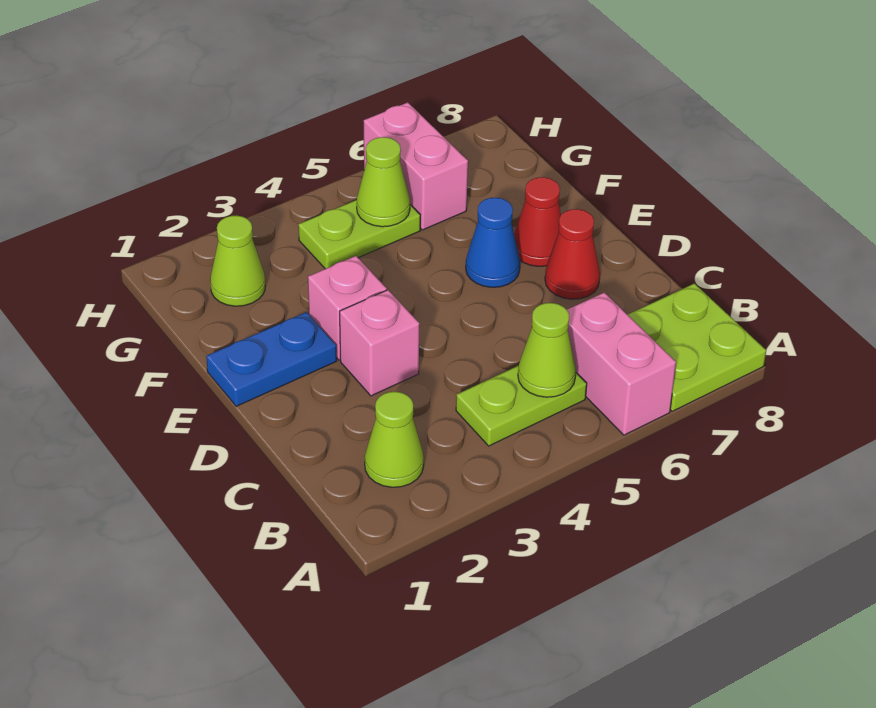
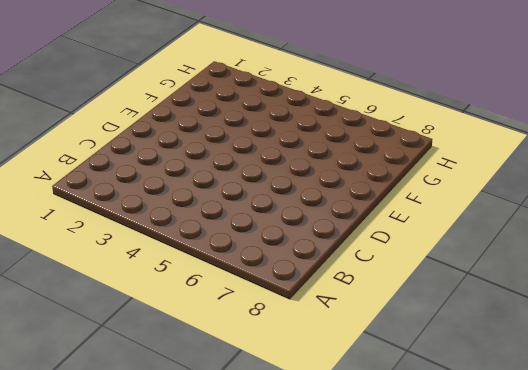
none -> pink 1x2 brick [567,293,676,435]
none -> lime 2x2 plate [628,284,766,411]
none -> lime 1x1 cone [365,392,424,487]

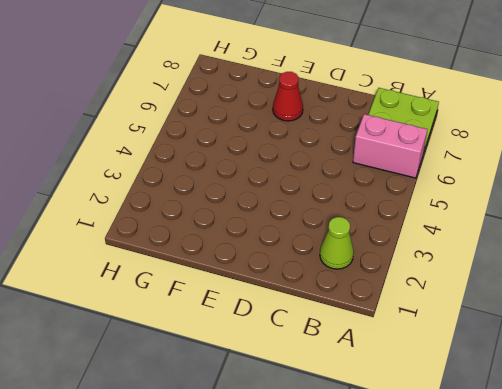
none -> lime 1x2 plate [456,366,587,446]
none -> pink 1x1 brick [340,290,419,396]
none -> red 1x1 cone [545,209,600,299]

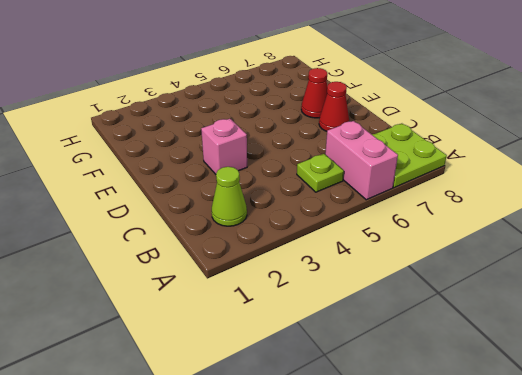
lime 1x1 plate [297,154,344,192] -> lime 1x2 plate [456,366,587,446]
none -> blue 1x2 plate [206,312,337,406]
none -> pink 1x1 brick [308,256,387,360]
none -> blue 1x1 cone [466,198,520,287]

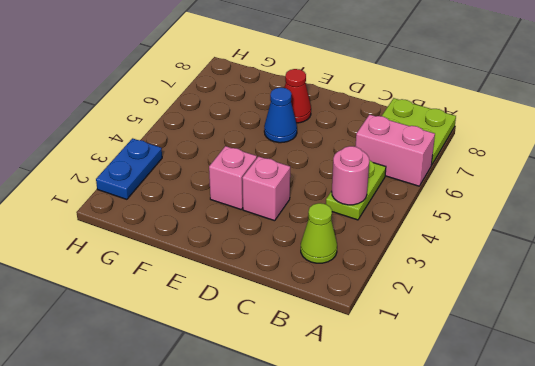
pink 1x1 round brick [332,146,369,205] -> none
blue 1x2 plate [96,138,162,199] -> blue 1x2 plate moved to [206,312,337,406]
none -> red 1x1 cone [545,209,600,299]
none -> lime 1x1 cone [210,216,265,306]
none -> lime 1x2 plate [298,200,420,269]

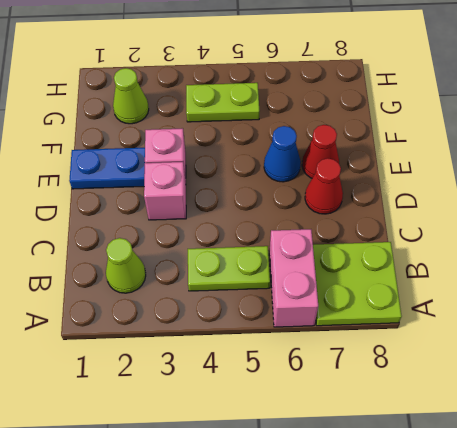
none -> pink 1x2 brick [364,102,468,230]
none -> lime 1x1 cone [518,303,576,397]
none -> lime 1x1 cone [357,137,410,227]

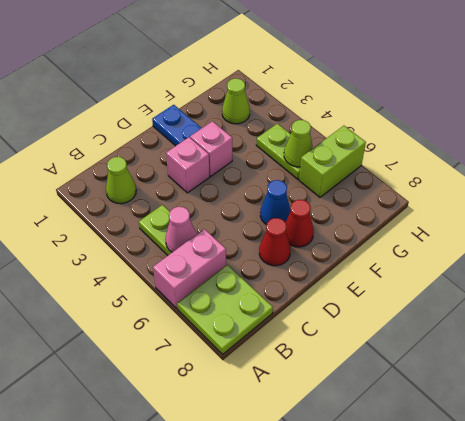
pink 1x1 cone [165,207,196,252] -> lime 1x1 cone [518,303,576,397]
lime 1x2 brick [299,126,366,197] -> pink 1x2 brick [364,102,468,230]

